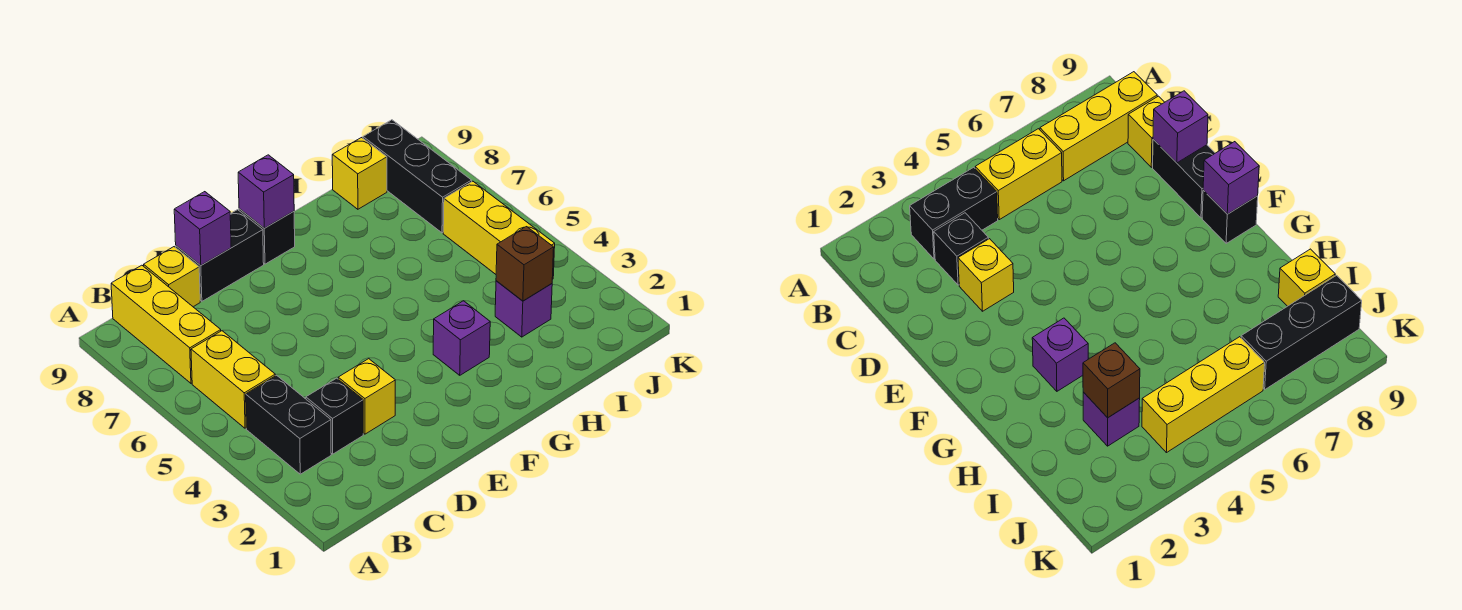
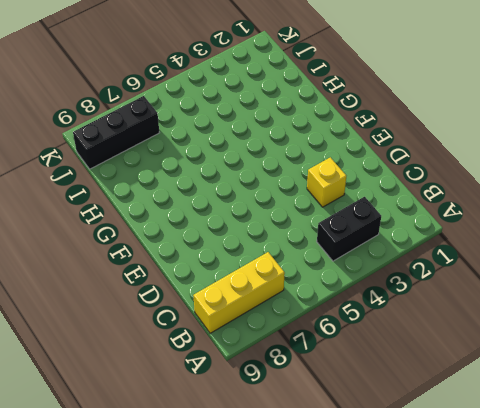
none -> yellow 1x2 brick [191,331,275,428]
none -> black 1x1 brick [306,378,363,454]
none -> yellow 1x1 brick [144,247,200,307]

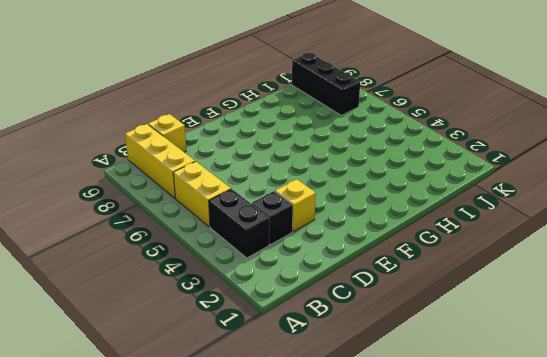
none -> black 1x2 brick [176,210,264,301]
none -> black 1x1 brick [239,209,295,264]
none -> purple 1x1 brick [433,301,490,375]

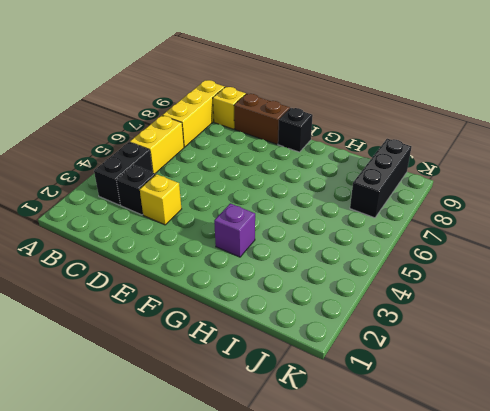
brown 1x2 brick [234,94,290,144] -> black 1x2 brick [176,210,264,301]
none -> purple 1x1 brick [495,281,552,337]
none -> yellow 1x1 brick [332,138,387,209]
none -> yellow 1x3 brick [443,181,555,279]

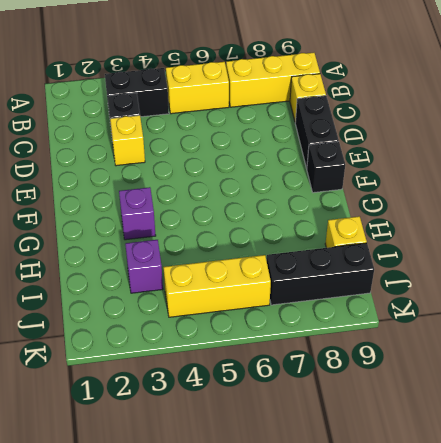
none -> purple 1x1 brick [174,192,231,265]
none -> purple 1x1 brick [238,155,294,228]
none -> brown 1x1 brick [496,227,554,301]

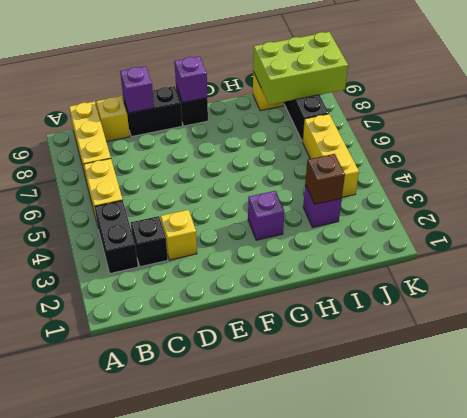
lime 2x3 brick [253,32,348,105] -> none

